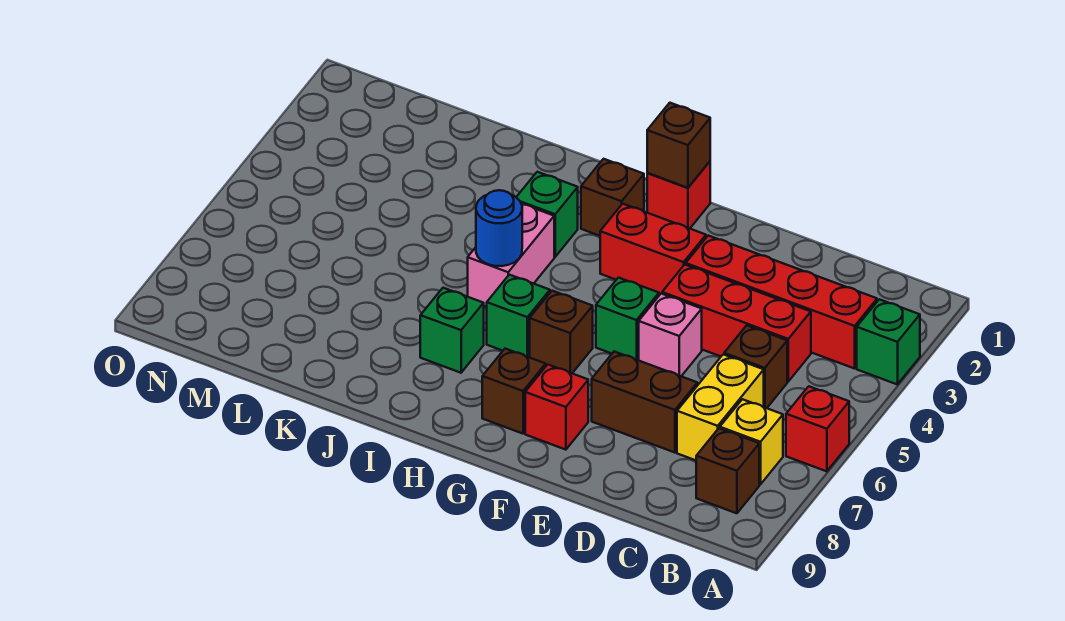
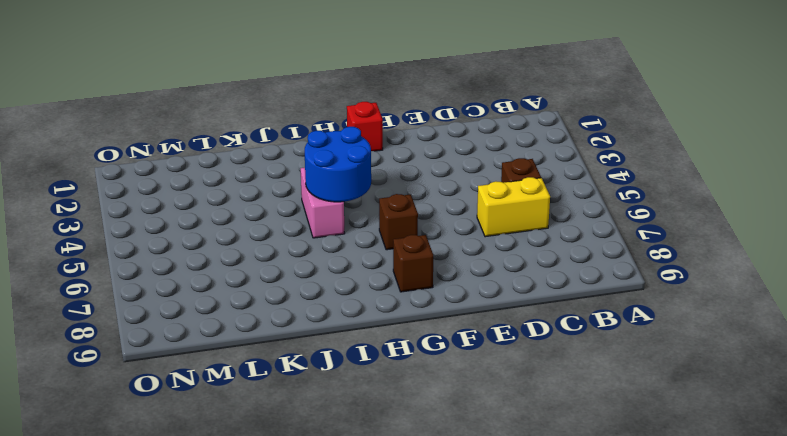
yellow 1x2 brick [477,177,550,237] -> yellow 1x2 brick turned to [677,354,764,460]
blue 2x2 round brick [305,127,371,202] -> blue 1x1 round brick [476,190,522,266]
none -> green 1x1 brick [857,299,920,385]
none -> red 1x1 brick [786,386,849,471]
none -> red 1x4 brick [686,236,877,368]

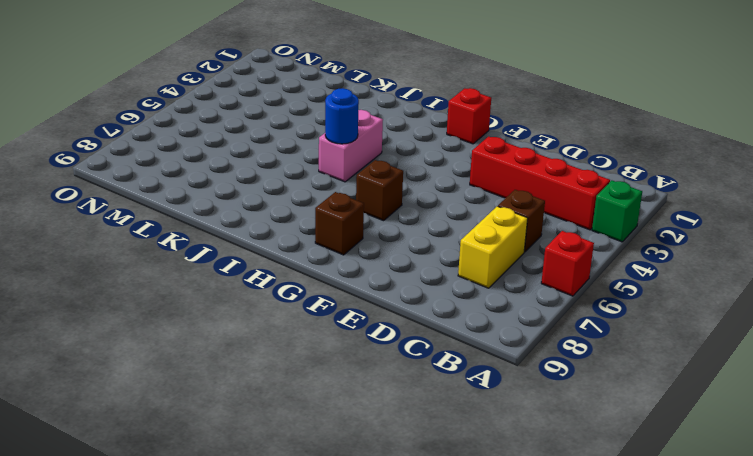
none -> yellow 1x1 brick [720,399,783,484]
none -> brown 1x1 brick [696,428,759,513]
none -> red 1x3 brick [662,265,811,381]

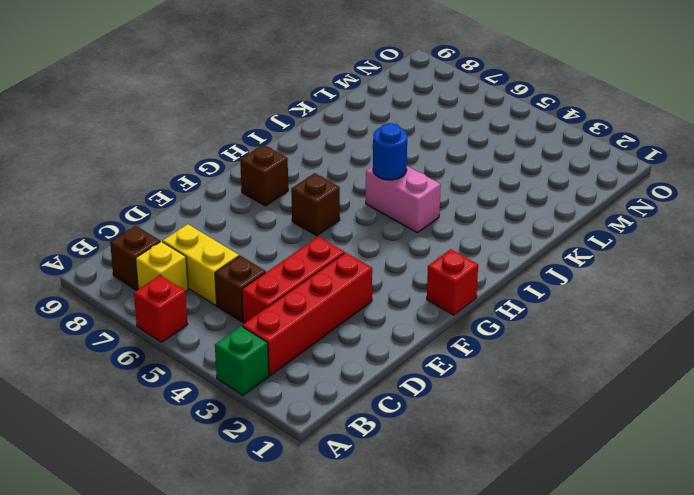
none -> brown 1x2 brick [592,352,697,453]
none -> pink 1x1 brick [639,294,702,376]
none -> red 1x2 brick [600,204,706,295]

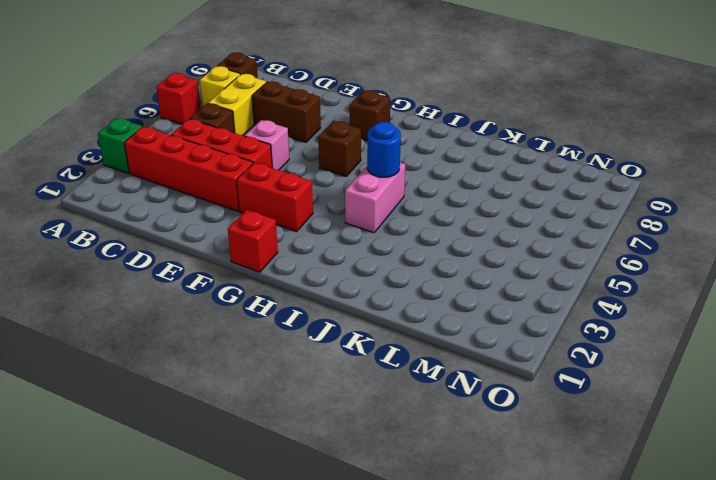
none -> green 1x1 brick [596,278,659,360]
none -> red 1x1 brick [525,365,588,450]
none -> brown 1x1 brick [581,159,644,236]

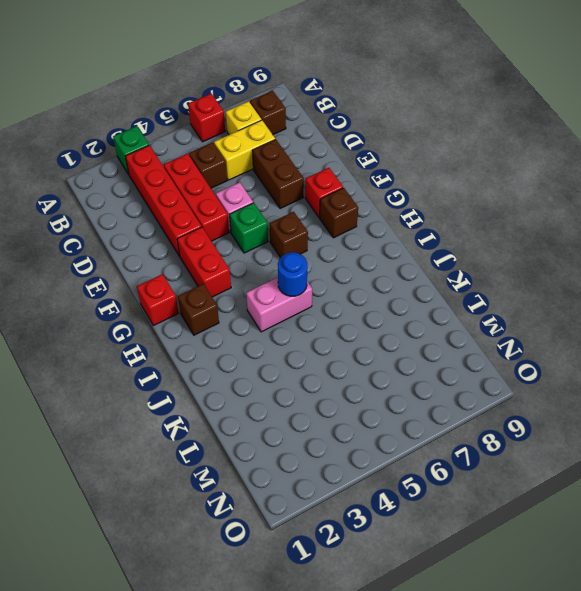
none -> green 1x1 brick [487,275,550,357]
none -> green 1x1 brick [516,172,578,257]
none -> green 1x1 brick [420,288,484,373]

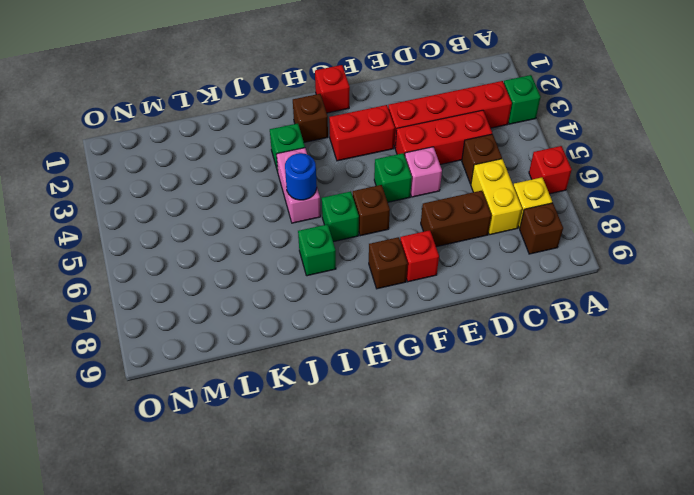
none -> brown 1x1 brick [647,103,710,188]

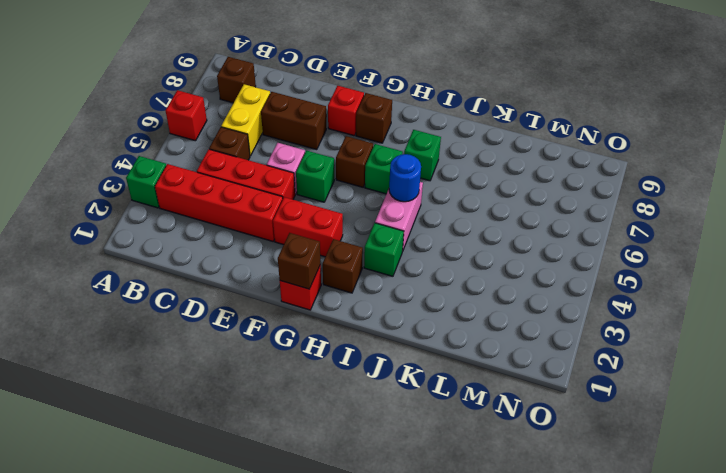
none -> yellow 1x1 brick [720,399,783,484]

